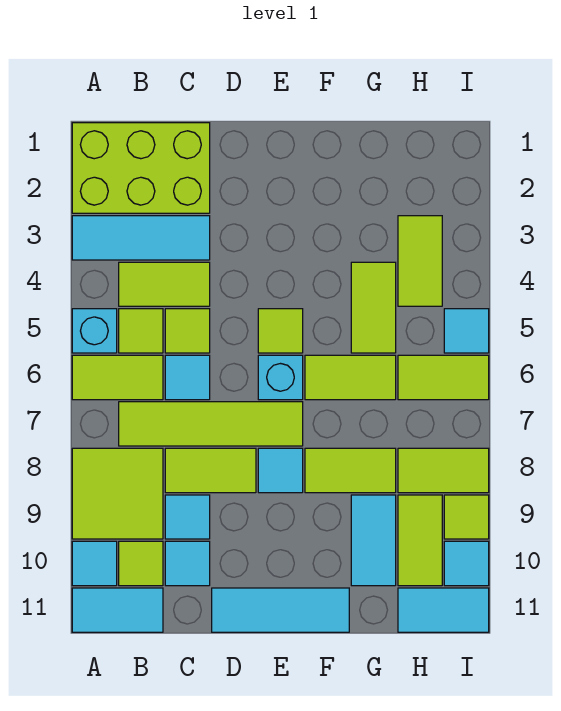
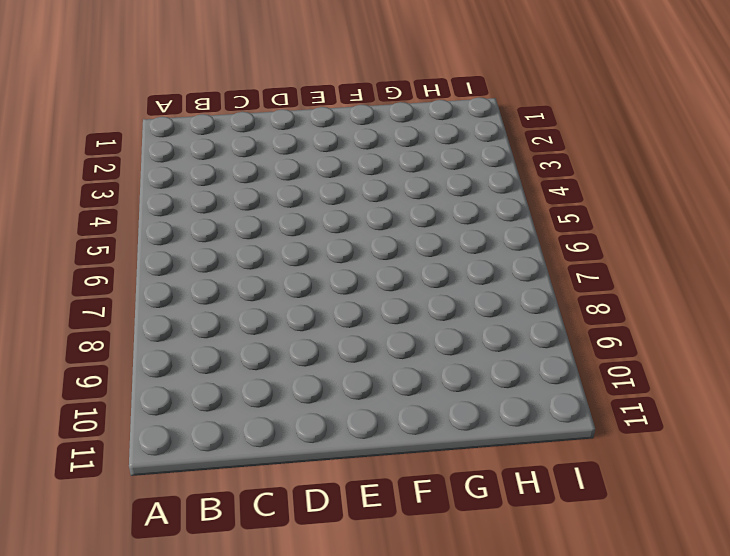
none -> lime 2x3 brick [72,123,210,213]
none -> cyan 1x3 tile [72,216,210,260]
none -> cyan 1x1 brick [72,309,117,353]
none -> lime 1x2 tile [72,355,163,400]

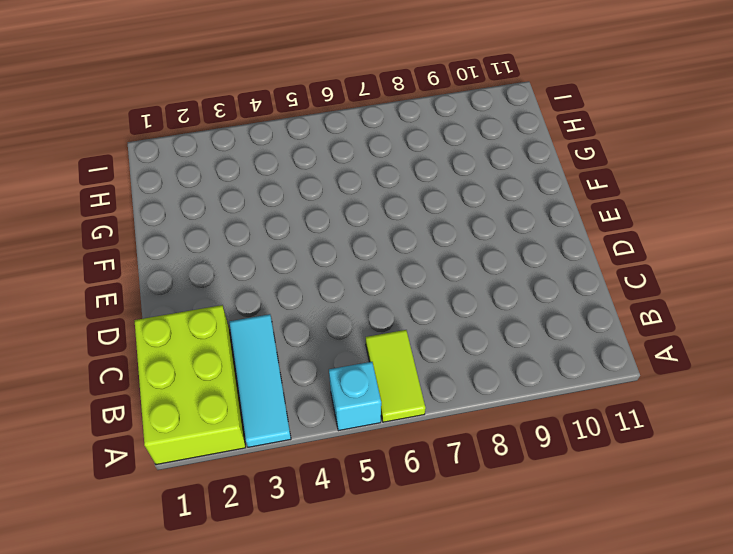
none -> lime 2x2 tile [72,448,163,539]
none -> cyan 1x1 tile [72,541,117,586]
none -> cyan 1x2 tile [72,588,163,632]
none -> lime 1x2 tile [119,262,210,306]

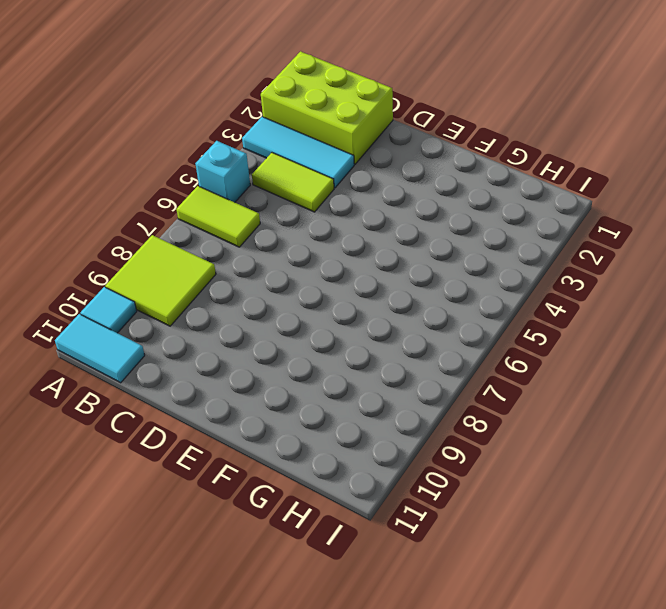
none -> lime 1x1 tile [119,309,163,353]
none -> lime 1x4 tile [119,402,303,446]
none -> lime 1x1 tile [119,541,163,586]
none -> lime 1x1 tile [165,309,210,353]

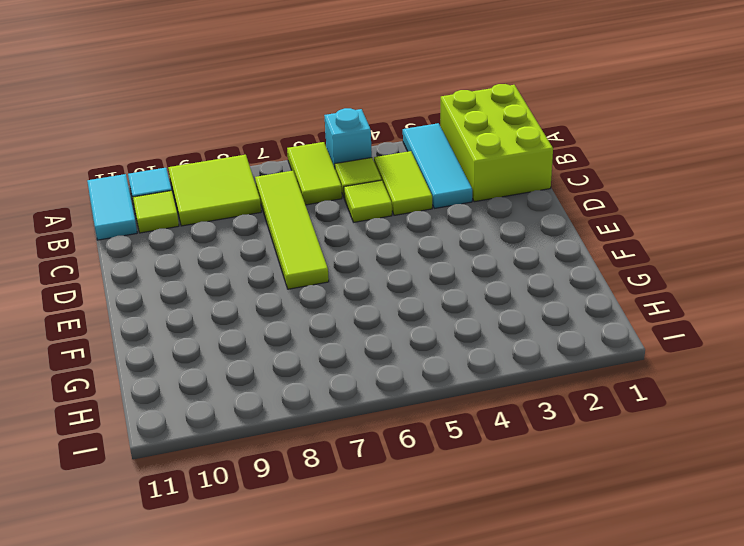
none -> cyan 1x1 tile [165,355,210,400]
none -> lime 1x2 tile [165,448,256,493]
none -> cyan 1x1 tile [165,495,210,539]
none -> cyan 1x1 tile [165,541,210,586]

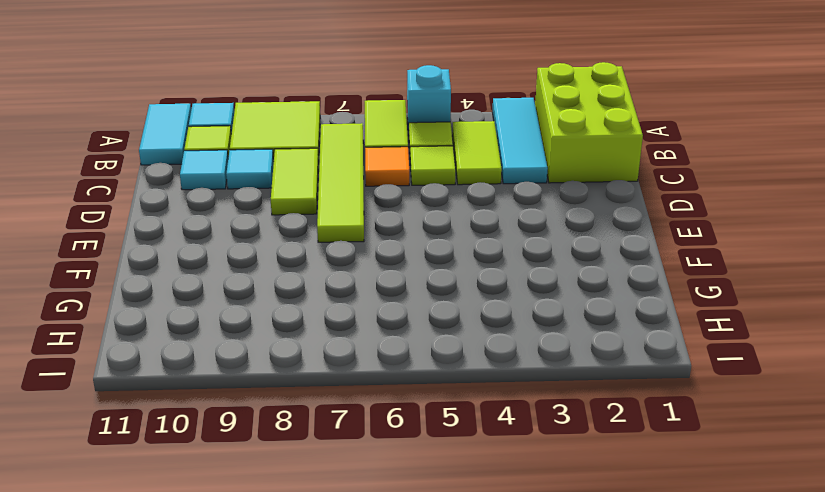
orange 1x1 tile [365,147,409,186] -> cyan 1x1 tile [165,355,210,400]
none -> cyan 1x3 tile [212,588,349,632]
none -> lime 1x1 tile [258,309,303,353]
none -> cyan 1x1 brick [258,355,303,400]
none -> cyan 1x1 tile [258,448,303,493]

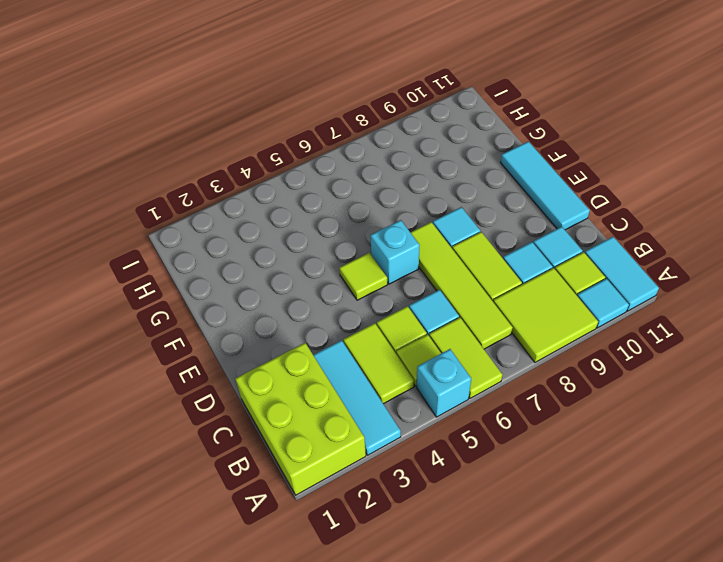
none -> lime 1x2 tile [305,355,396,400]
none -> lime 1x2 tile [305,448,396,493]
none -> lime 1x2 tile [351,262,396,353]
none -> cyan 1x2 tile [351,495,396,586]

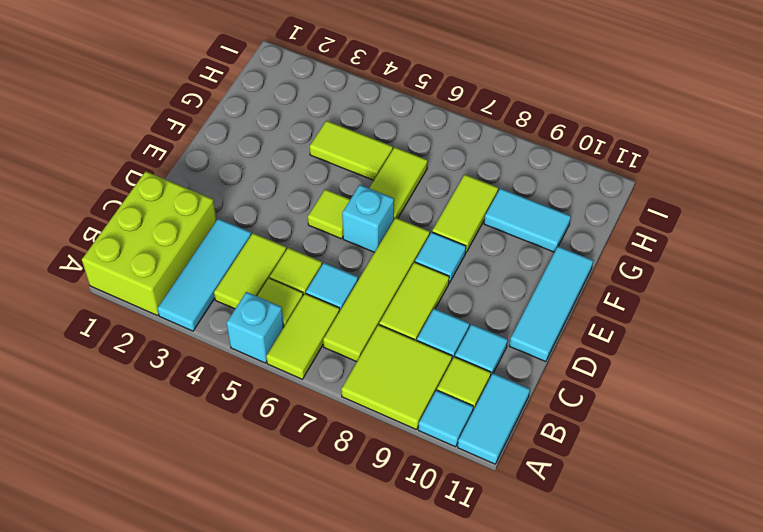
none -> lime 1x2 tile [398,216,442,306]
none -> lime 1x2 tile [398,355,489,400]
none -> lime 1x2 tile [398,448,489,493]
none -> lime 1x2 tile [398,495,442,586]

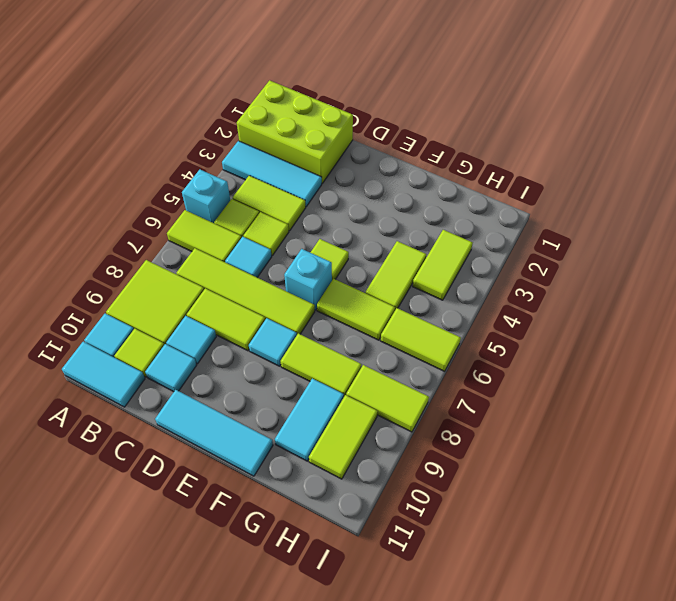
none -> cyan 1x2 tile [398,588,489,632]
none -> cyan 1x1 tile [444,309,489,353]
none -> lime 1x1 tile [444,495,489,539]
none -> cyan 1x1 tile [444,541,489,586]

